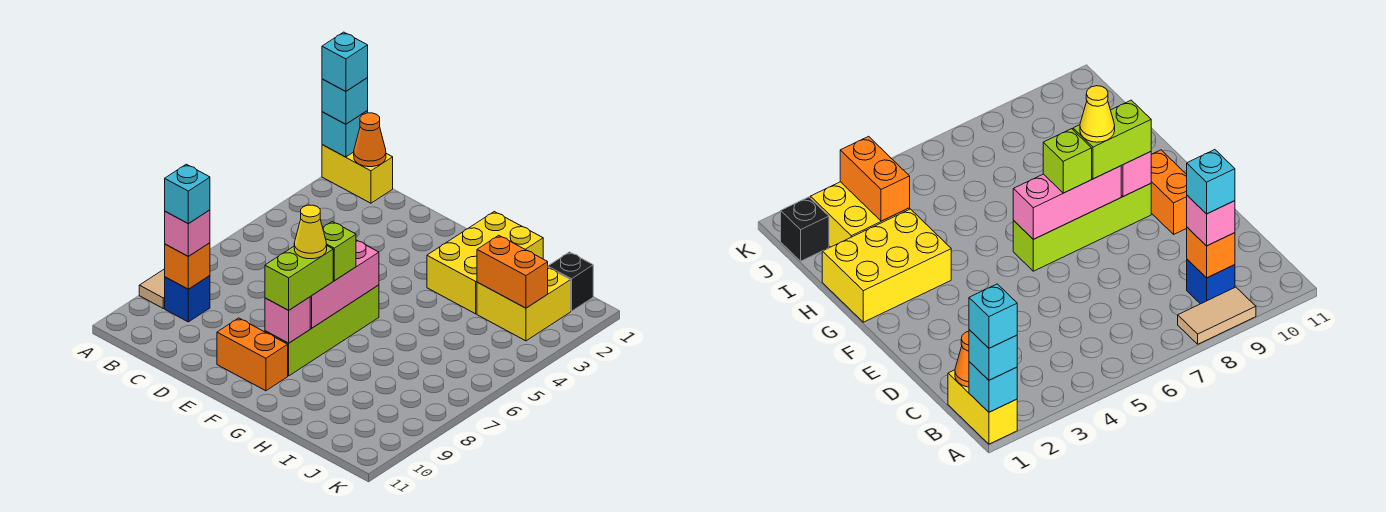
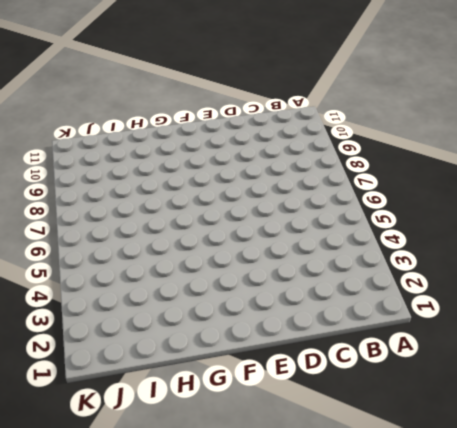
none -> yellow 1x2 brick [322,145,393,203]
none -> tan 1x2 tile [139,269,165,308]
none -> blue 1x1 brick [165,276,210,322]

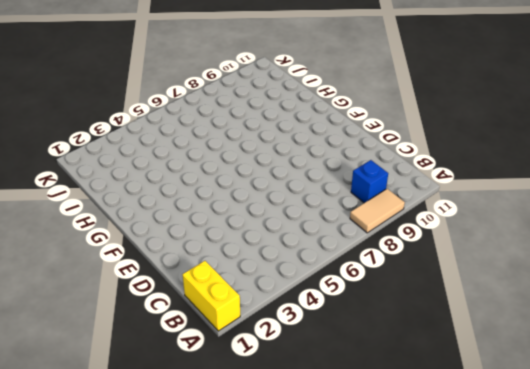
none -> orange 1x2 brick [217,318,288,391]
none -> lime 1x4 brick [265,285,379,376]
none -> yellow 2x3 brick [427,212,543,314]

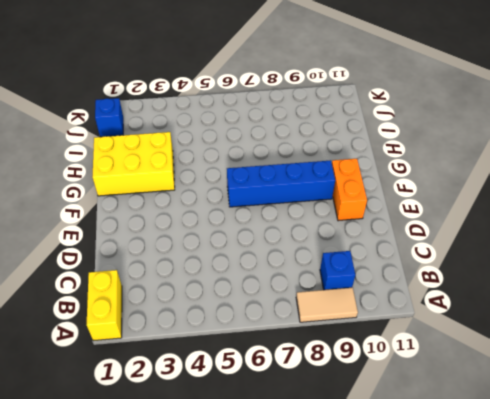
blue 1x4 brick [227,160,335,207] -> lime 1x4 brick [265,285,379,376]
blue 1x1 brick [95,98,123,137] -> black 1x1 brick [548,252,593,311]
none -> yellow 2x2 brick [477,268,571,341]
none -> cyan 1x1 brick [322,111,368,157]
none -> orange 1x1 cone [354,113,386,167]

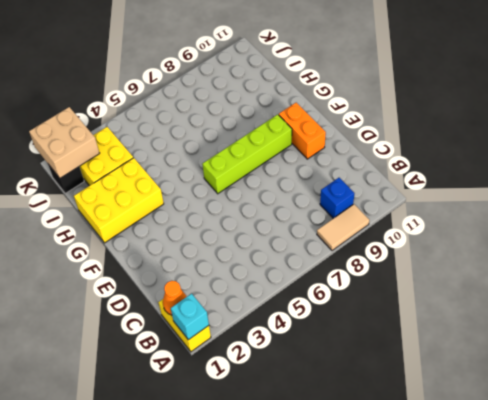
tan 2x2 brick [29,107,100,178] -> none
none -> orange 1x1 brick [165,243,210,289]
none -> pink 1x3 brick [310,240,379,328]
none -> pink 1x1 brick [265,297,310,343]

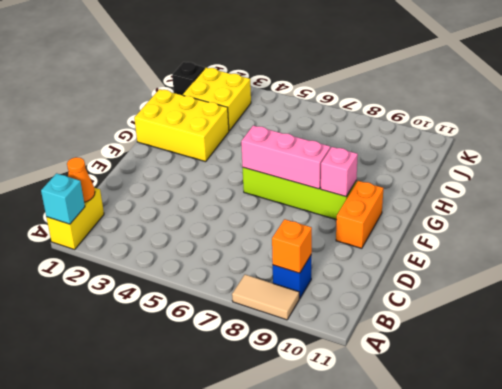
none -> orange 1x2 brick [477,235,548,308]
none -> cyan 1x1 brick [322,78,368,124]
none -> pink 1x1 brick [165,210,210,256]

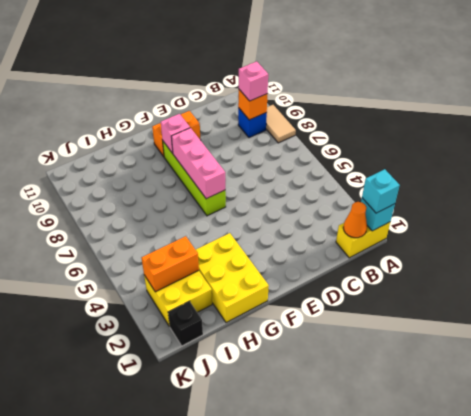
none -> lime 1x1 brick [323,221,356,281]
none -> lime 1x2 brick [265,246,333,310]
none -> cyan 1x1 brick [322,32,368,91]

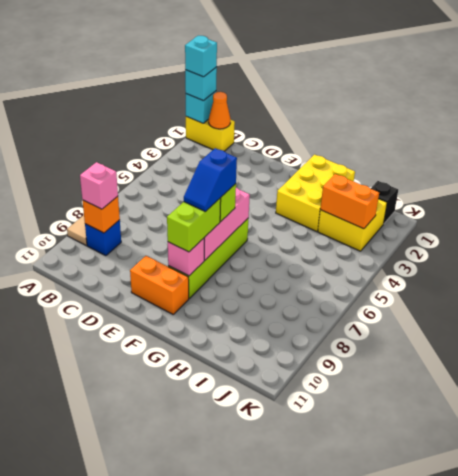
blue 1x2 slope [184,148,237,212] -> yellow 1x1 cone [294,205,327,259]
none -> cyan 1x1 brick [165,164,210,224]

